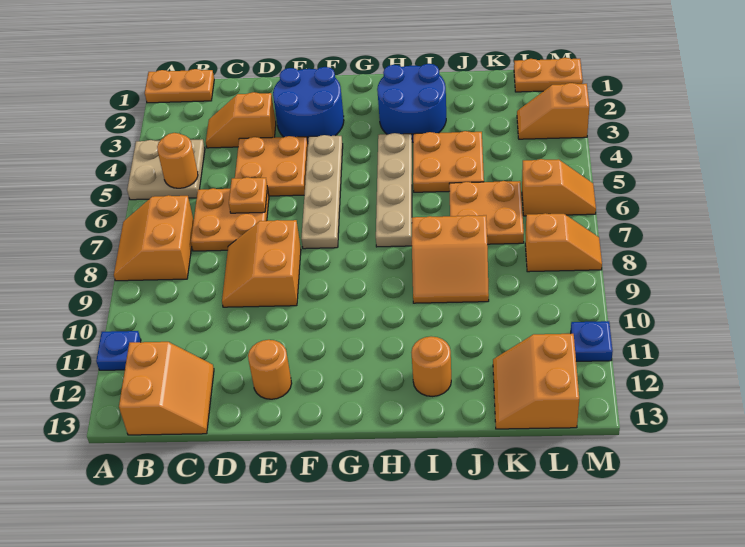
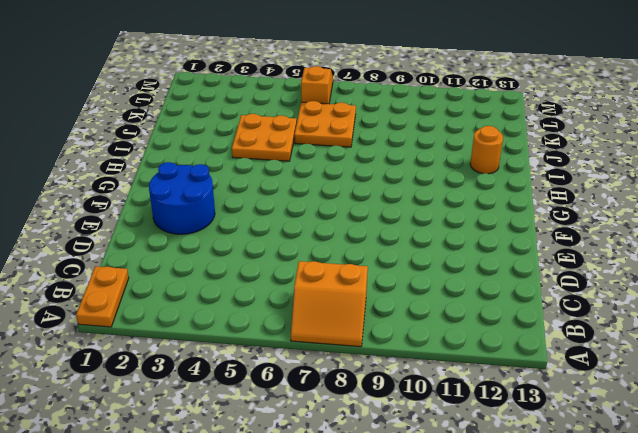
none -> tan 2x2 plate [127,139,205,200]
none -> blue 1x1 plate [96,331,141,370]
none -> orange 2x2 slope [119,342,214,435]

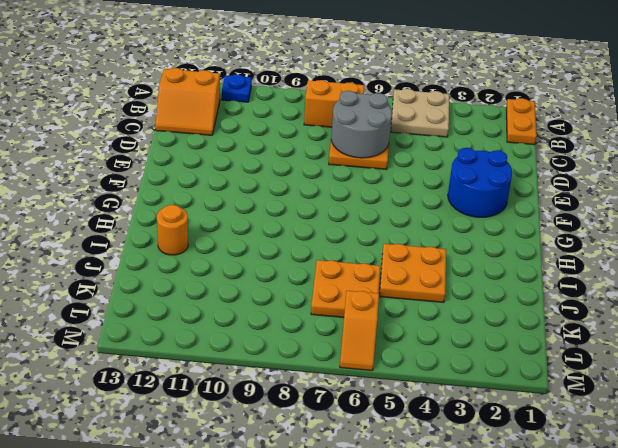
grey 2x2 round brick [331,91,392,158] -> orange 1x1 plate [229,177,267,213]
none -> orange 1x2 slope [206,92,276,148]
none -> orange 2x2 plate [235,136,308,196]
none -> orange 2x2 slope [222,220,301,307]

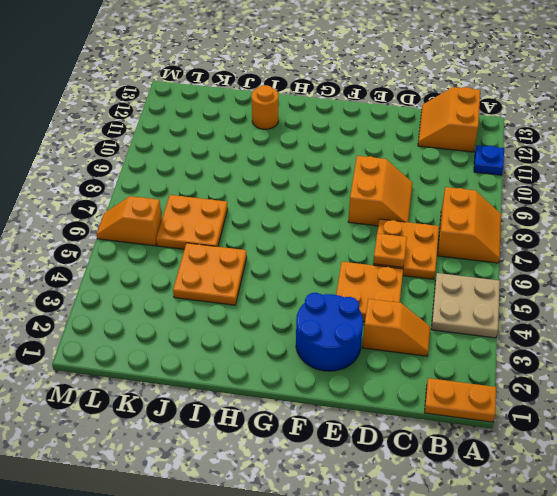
none -> orange 1x1 round brick [248,340,292,399]
none -> tan 1x4 plate [301,135,343,249]
none -> blue 2x2 round brick [377,64,446,142]

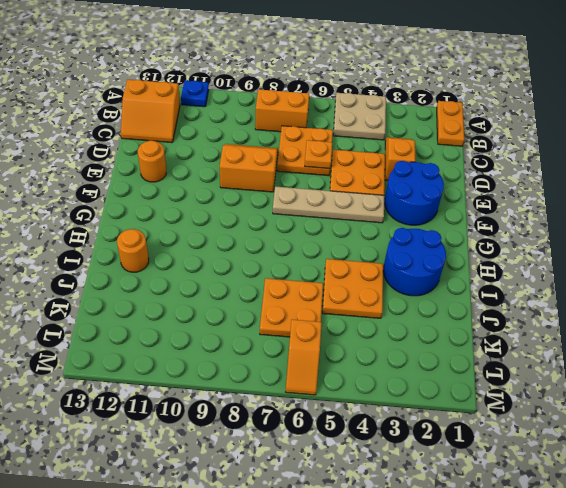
none -> tan 1x4 plate [376,133,412,247]
none -> orange 2x2 slope [412,215,489,303]
none -> orange 2x2 slope [493,334,579,429]

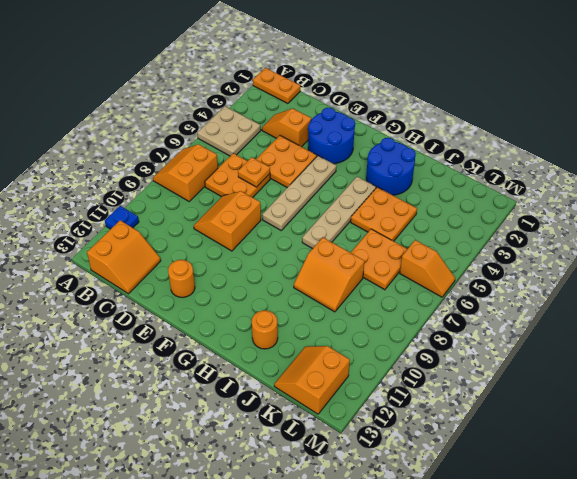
none -> orange 1x2 plate [514,58,583,92]
none -> orange 1x2 slope [517,83,589,139]
none -> orange 1x2 slope [525,213,602,272]

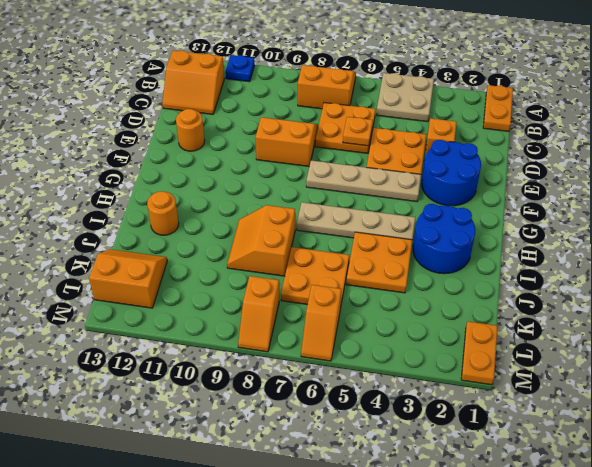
none -> orange 1x2 slope [517,83,589,139]
none -> blue 1x1 plate [571,321,613,361]
none -> orange 1x1 round brick [157,133,198,188]

